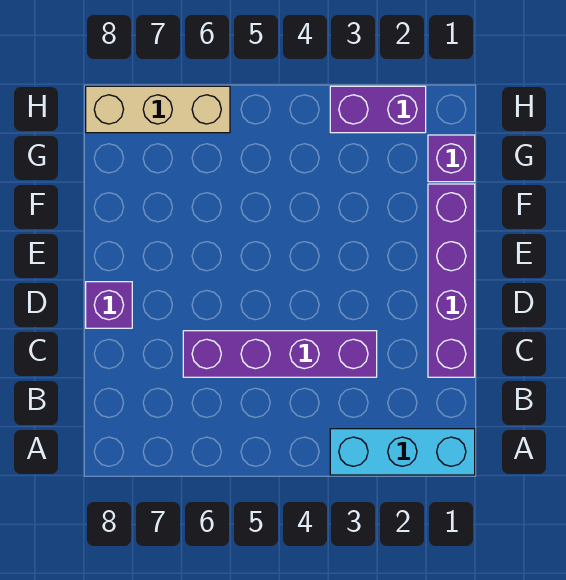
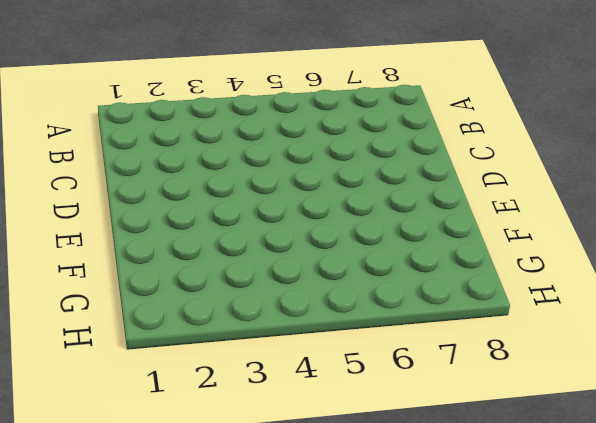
none -> cyan 1x3 brick [330,429,475,475]
none -> purple 1x4 brick [428,184,475,377]

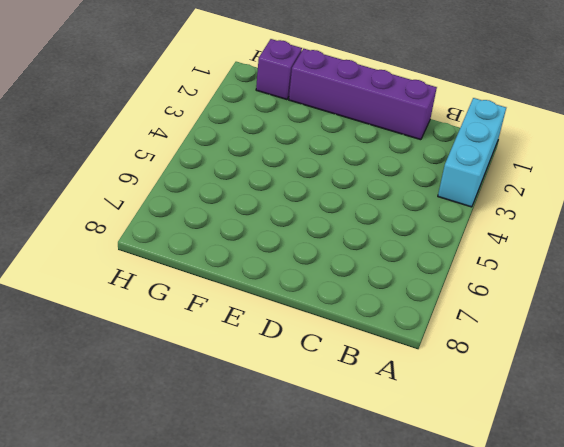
none -> purple 1x4 brick [183,331,377,377]
none -> purple 1x1 brick [86,282,132,328]

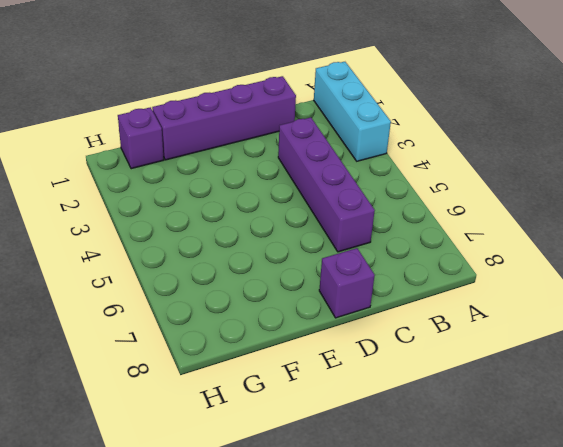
none -> purple 1x2 brick [330,86,426,133]
none -> tan 1x3 brick [86,86,230,133]

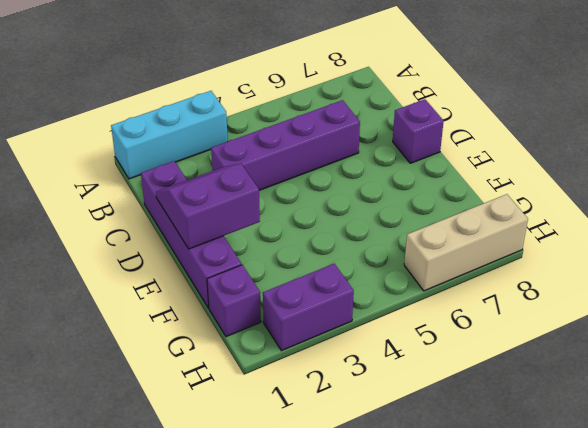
purple 2x2 slope [156,164,260,249] -> none

